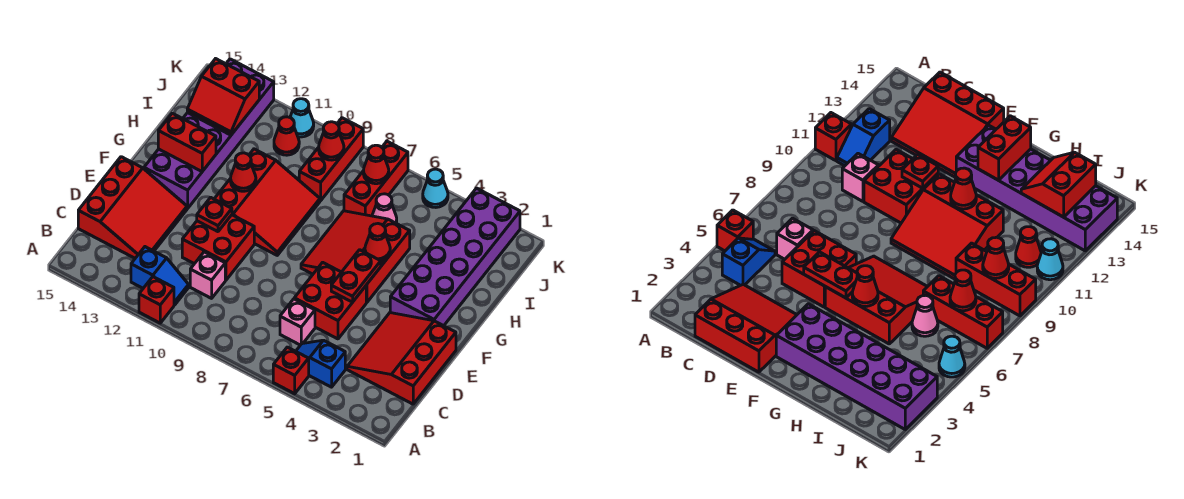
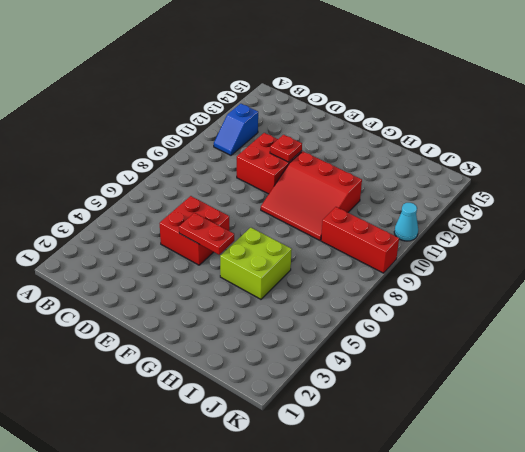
lime 2x2 brick [220,228,292,299] -> red 3x3 slope [301,211,410,302]
none -> red 1x1 brick [273,347,309,394]
none -> red 1x1 brick [139,277,174,323]
none -> blue 1x2 slope [296,340,345,387]

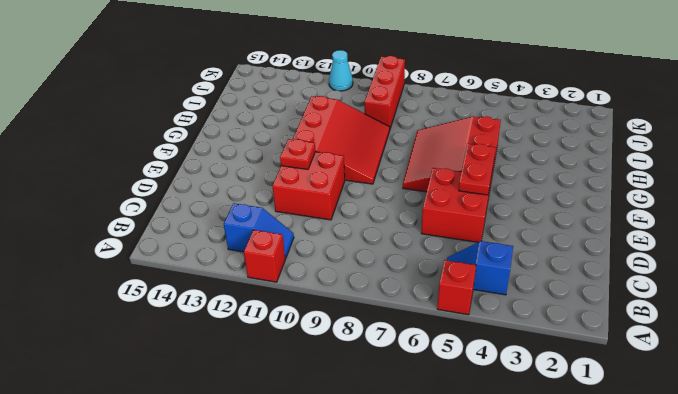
none -> red 3x3 slope [347,313,456,404]
none -> pink 1x1 brick [280,299,315,345]
none -> pink 1x1 brick [190,252,225,298]

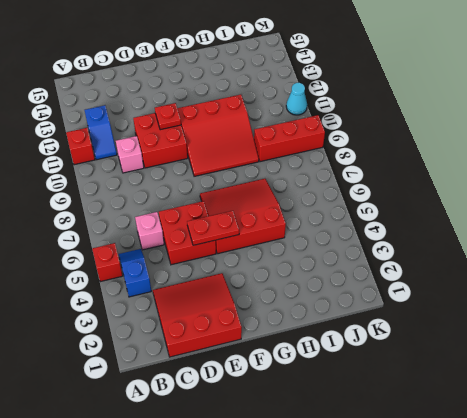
none -> red 3x3 slope [78,157,187,258]
none -> purple 2x6 brick [390,188,520,326]
none -> purple 2x6 brick [144,59,274,208]

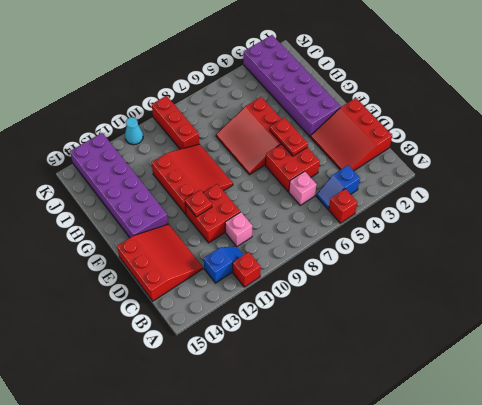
none -> pink 1x1 cone [372,194,397,223]
none -> red 1x3 brick [344,141,408,216]
none -> red 1x1 cone [274,117,299,155]

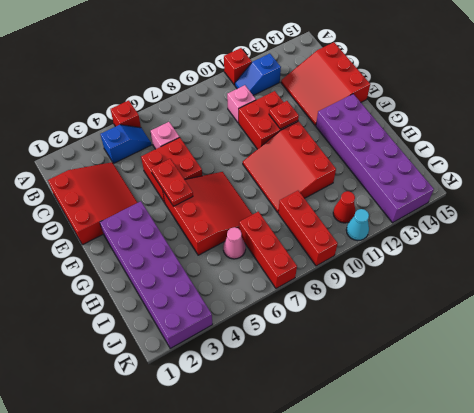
none -> cyan 1x1 cone [423,169,448,207]
none -> red 1x1 cone [365,224,390,261]
none -> red 1x1 cone [231,153,256,191]

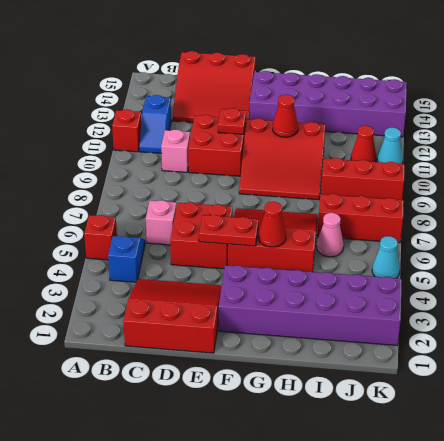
none -> red 1x2 brick [158,113,216,172]
none -> red 2x2 slope [187,59,259,135]
none -> red 1x1 cone [363,145,389,184]

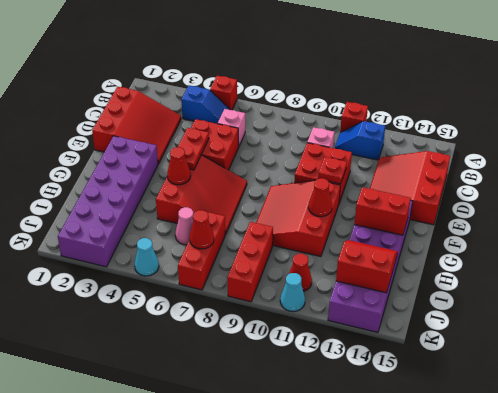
none -> red 1x1 cone [319,122,344,160]

